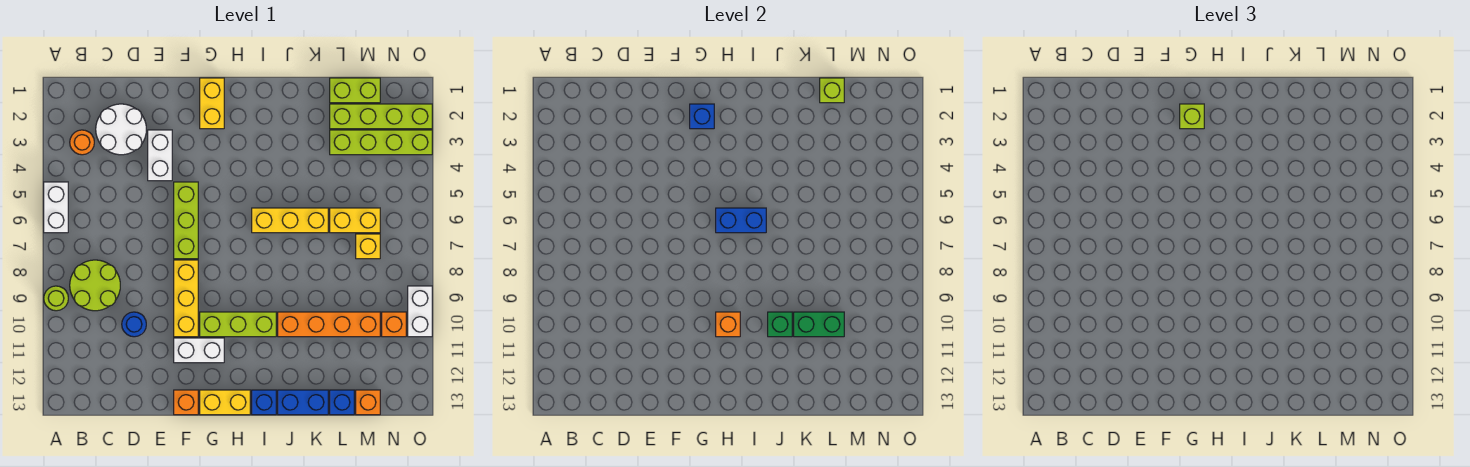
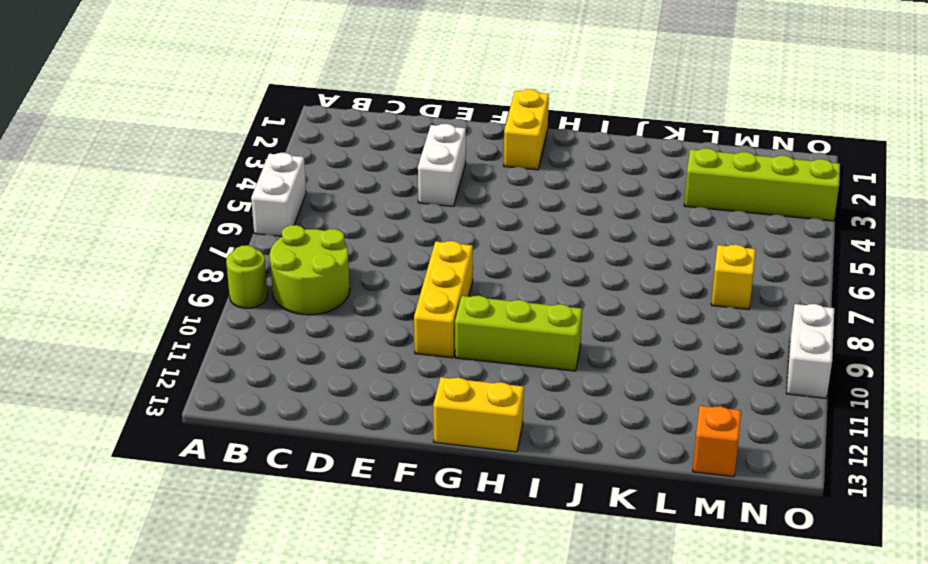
none -> orange 1x1 round brick [70,130,94,155]
none -> white 2x2 round brick [96,104,146,155]
none -> blue 1x1 round brick [122,312,146,337]
none -> lime 1x3 brick [174,182,198,259]

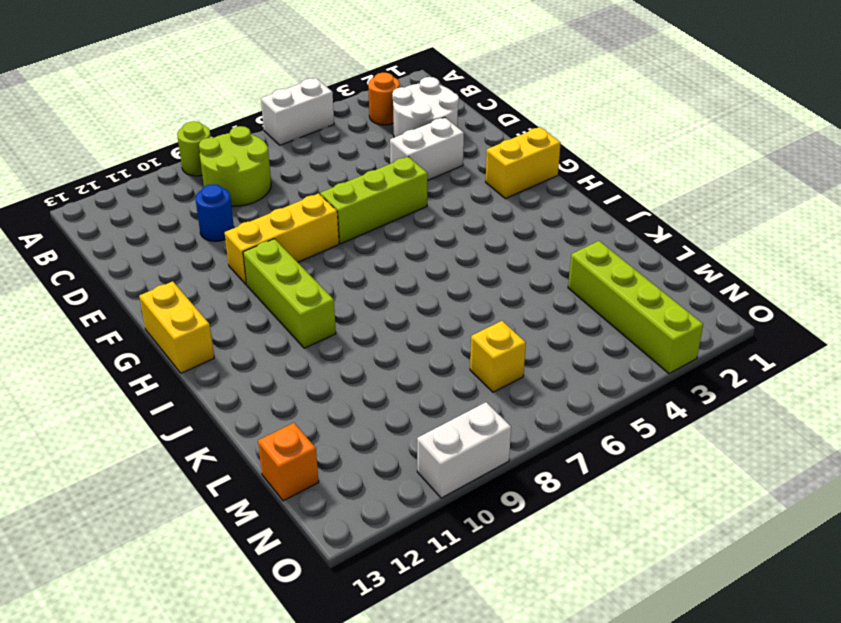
none -> white 1x2 brick [174,338,224,363]
none -> orange 1x1 brick [174,390,198,415]
none -> yellow 1x3 brick [252,208,328,233]
none -> blue 1x1 brick [252,390,276,415]

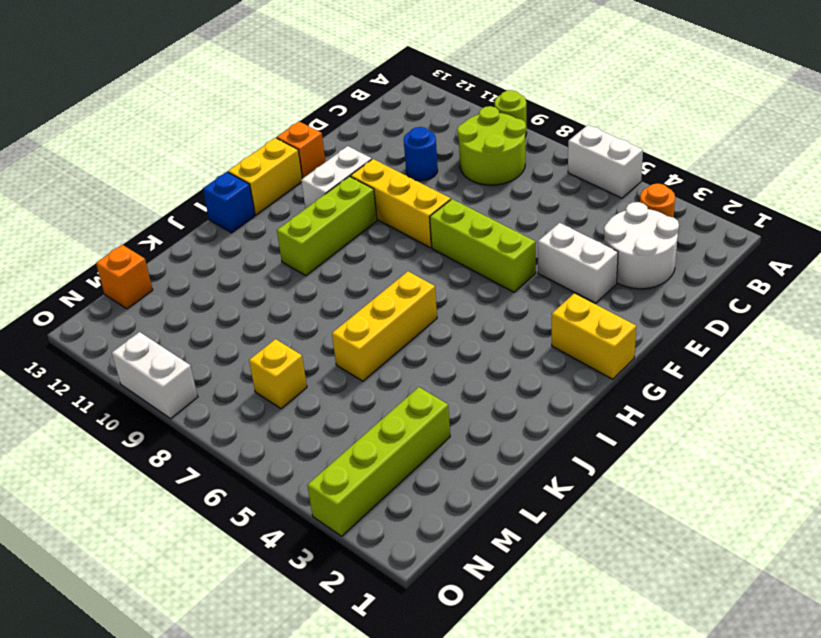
none -> orange 1x4 brick [278,312,380,337]
none -> blue 1x2 brick [278,390,328,415]
none -> lime 1x2 brick [330,78,380,103]
none -> lime 1x4 brick [330,104,432,129]

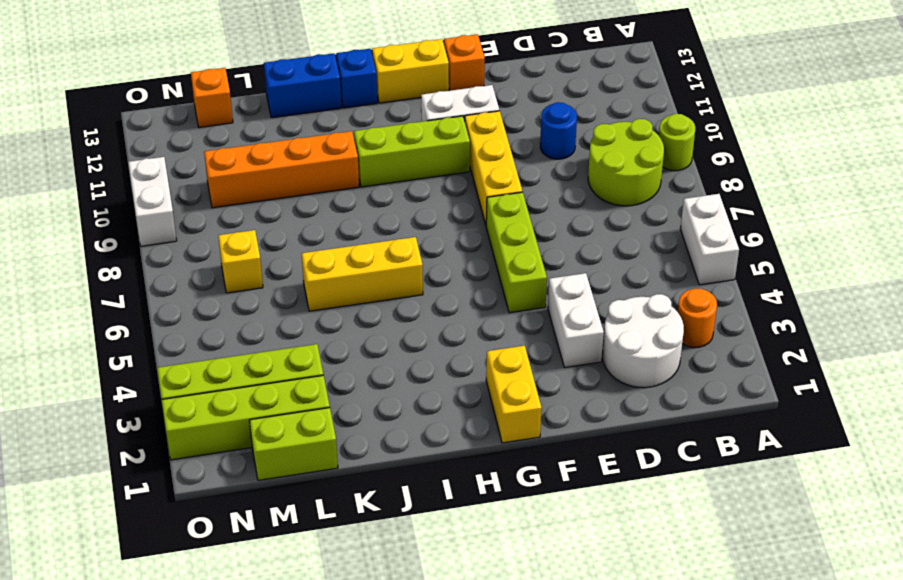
none -> yellow 1x2 brick [330,208,380,233]
none -> blue 1x1 brick [330,390,354,415]
none -> orange 1x1 brick [382,312,406,337]
none -> blue 1x1 brick [690,104,714,129]

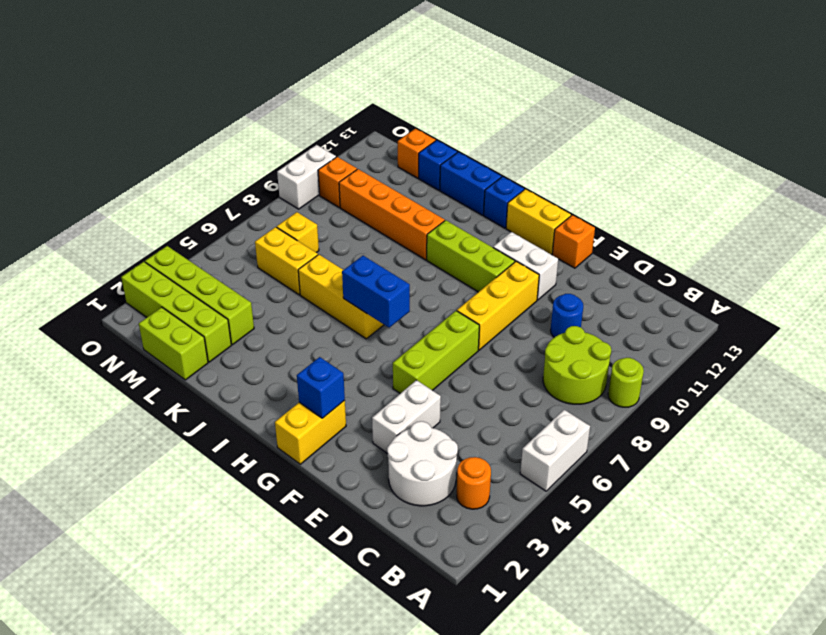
none -> orange 1x1 brick [716,312,740,337]
none -> green 1x1 brick [768,312,792,337]
none -> green 1x2 brick [794,312,844,337]
none -> lime 1x1 brick [820,78,844,103]

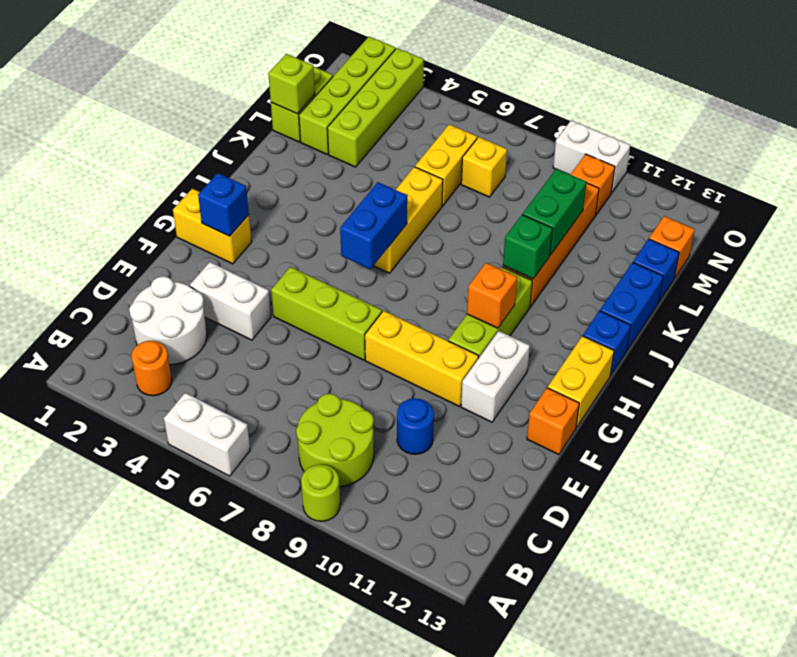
none -> lime 1x1 brick [1180,104,1204,129]

